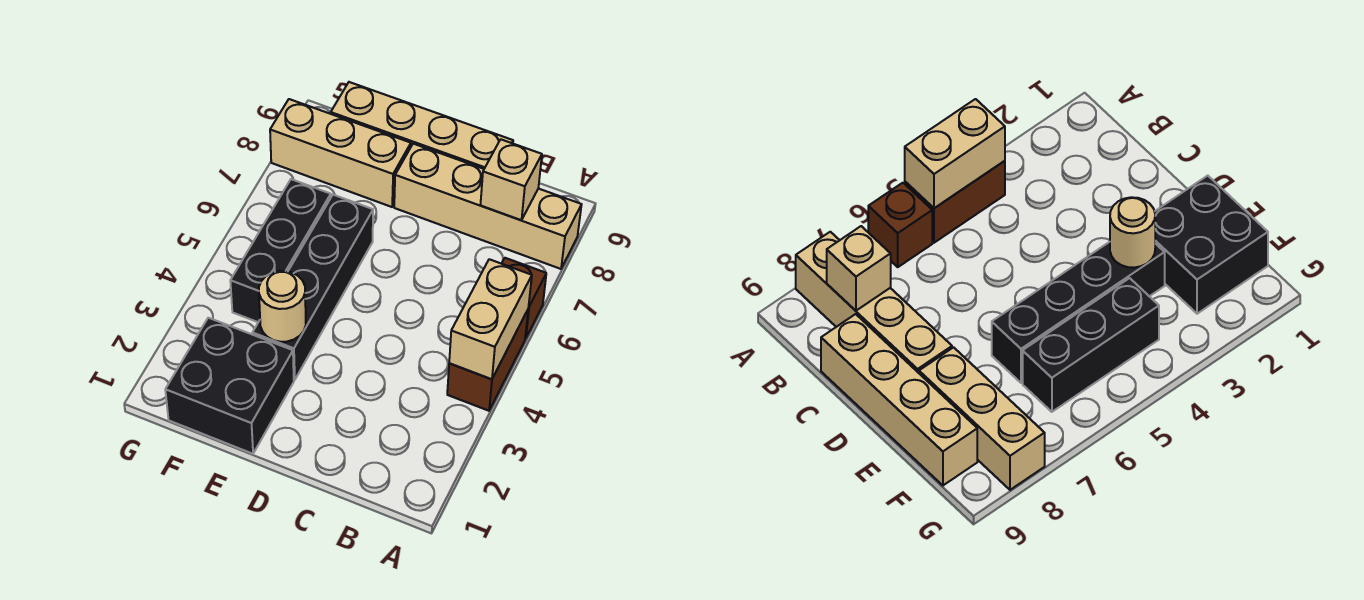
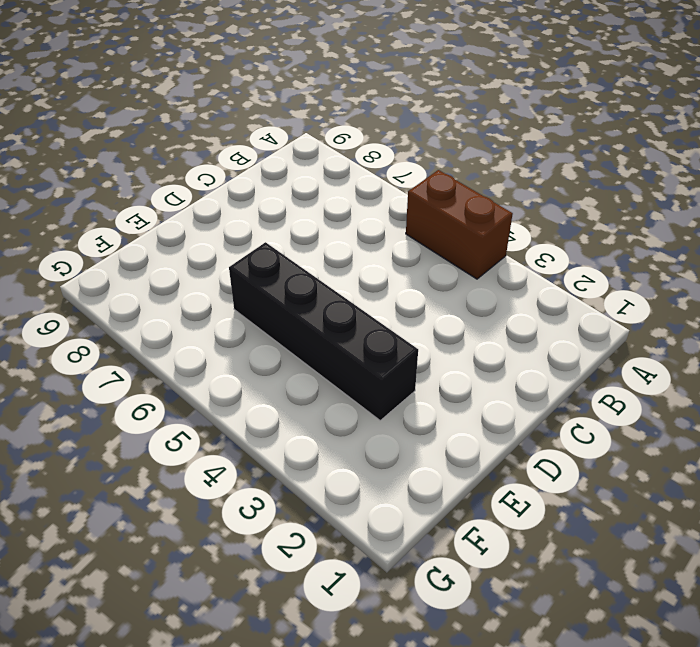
none -> brown 1x1 brick [502,258,546,339]
none -> tan 1x4 brick [394,144,582,269]

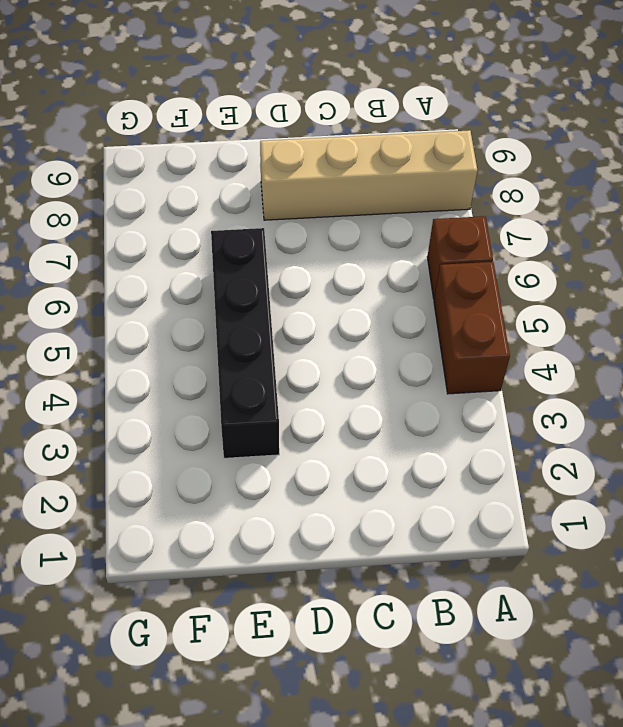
none -> tan 1x4 brick [331,82,513,169]
none -> black 2x2 brick [165,318,294,454]

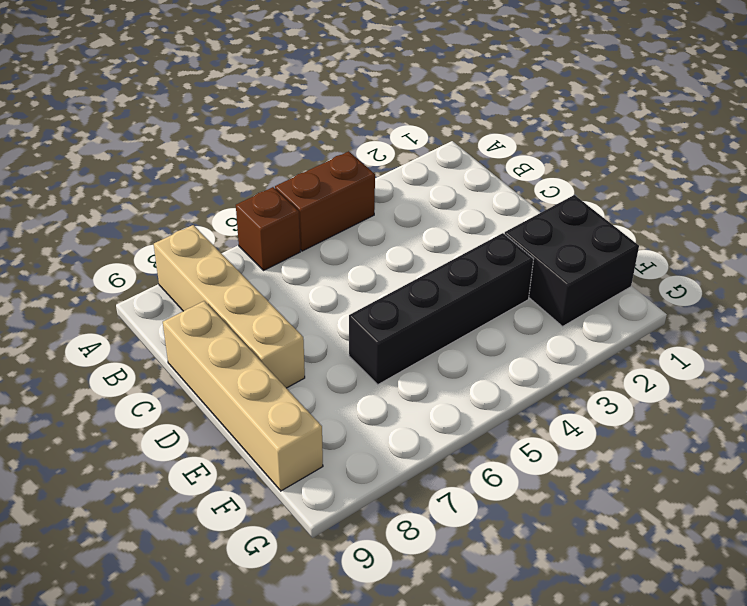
none -> tan 1x3 brick [270,99,411,207]
none -> black 1x3 brick [230,179,331,322]

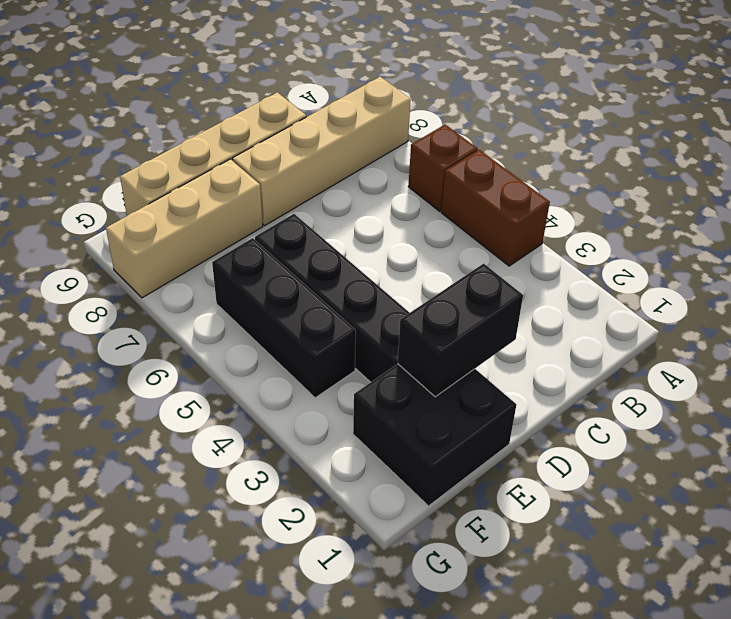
black 1x2 brick [398,264,523,397] -> none
none -> tan 1x2 brick [449,259,532,379]
none -> tan 1x1 brick [481,139,542,220]

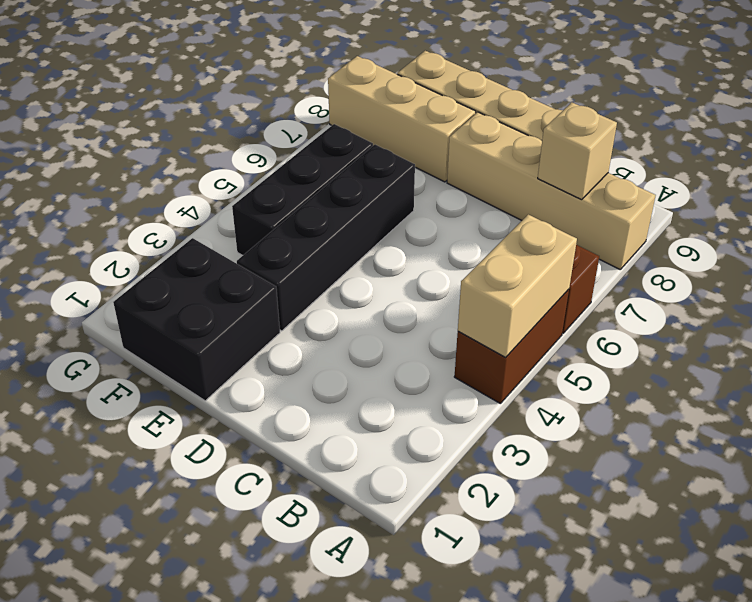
none -> tan 1x1 round brick [259,271,306,342]

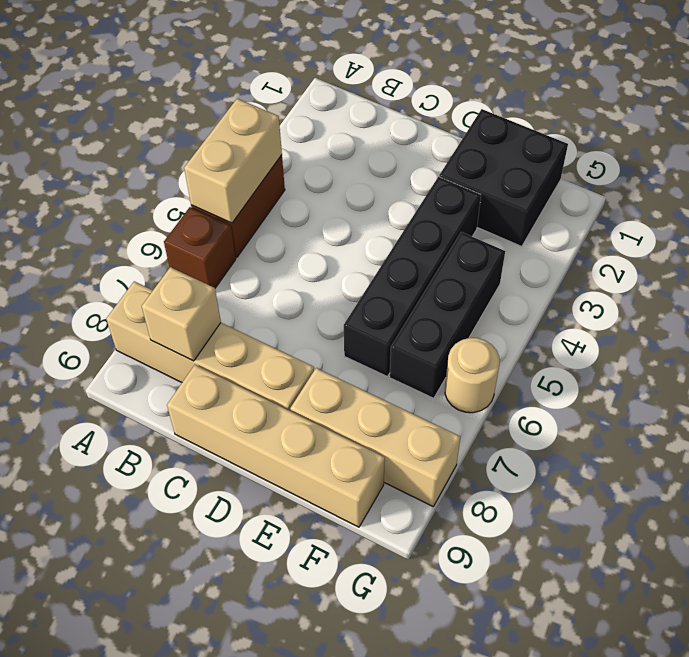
tan 1x1 round brick [445,338,500,413] -> tan 1x1 round brick moved to [259,271,306,342]

